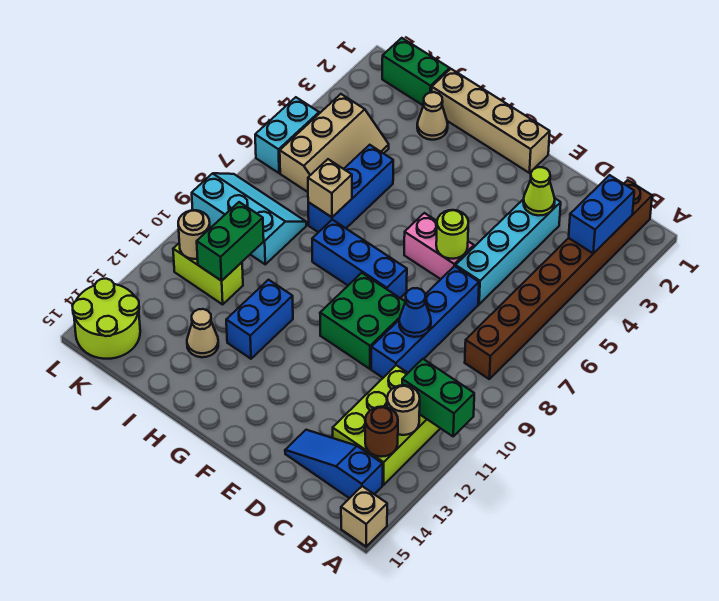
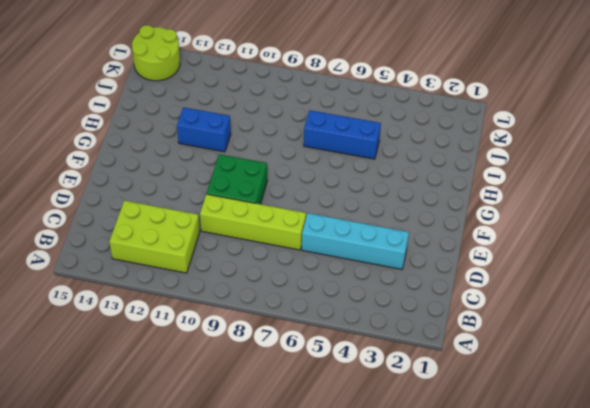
lime 1x4 brick [200,194,306,250] -> blue 1x4 brick [371,266,479,378]
none -> tan 1x1 brick [341,486,387,547]
none -> brown 1x8 brick [465,180,652,379]
none -> blue 1x3 slope [285,430,383,498]
none -> pink 1x2 brick [404,213,474,279]

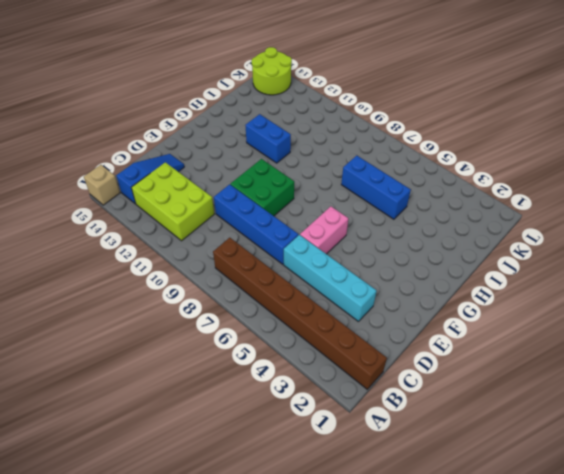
none -> tan 1x4 brick [432,69,550,173]
none -> blue 1x3 brick [312,220,407,298]
none -> tan 1x1 cone [417,92,448,140]
none -> tan 1x1 cone [187,309,218,357]

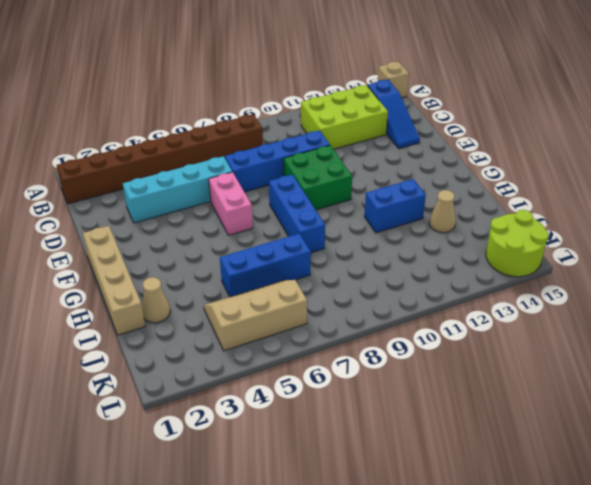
none -> green 1x2 brick [382,38,450,105]
none -> cyan 2x3 slope [192,173,306,264]
none -> lime 1x2 brick [173,244,243,304]
none -> cyan 1x2 brick [255,97,319,173]

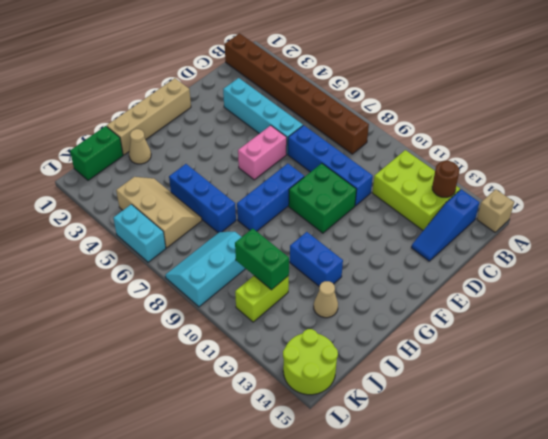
none -> green 1x2 brick [402,359,474,436]
none -> blue 1x2 brick [569,175,634,254]
none -> tan 1x1 round brick [387,385,420,435]
none -> lime 1x1 cone [523,167,555,216]

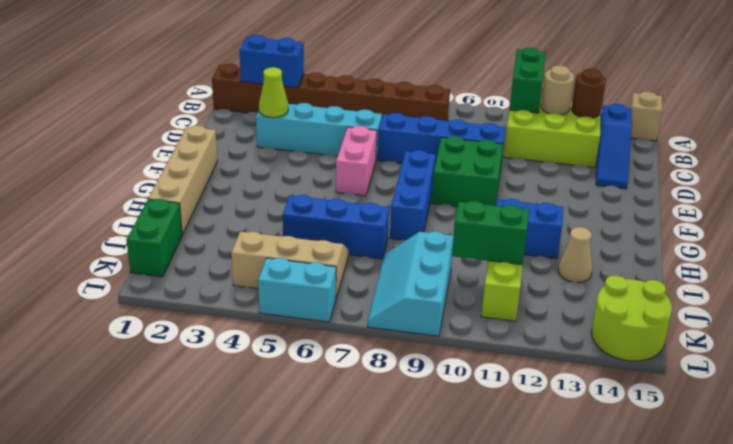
none -> tan 1x1 cone [417,92,448,140]
none -> blue 1x1 cone [399,288,431,337]
none -> lime 1x1 round brick [436,210,468,259]
none -> tan 1x1 brick [308,159,352,217]

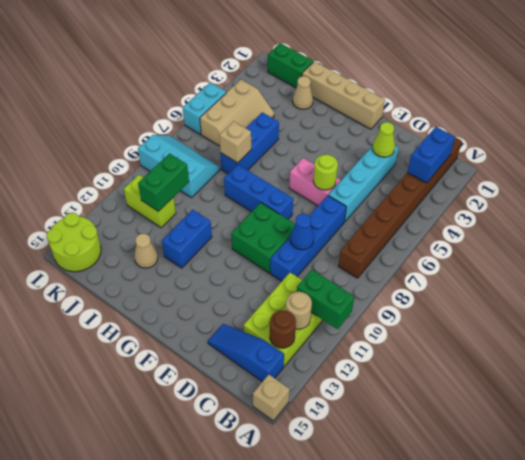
none -> tan 1x1 round brick [178,210,210,259]

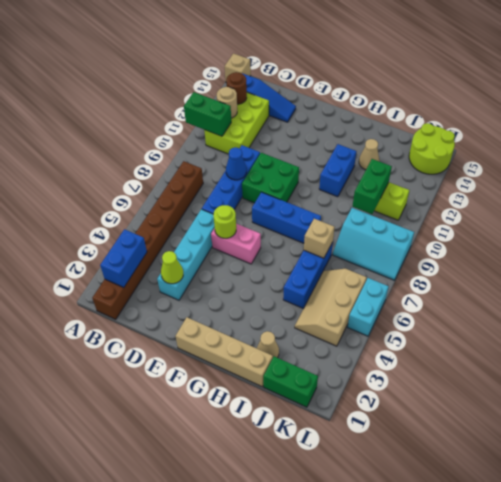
none -> tan 1x1 round brick [178,210,210,259]

